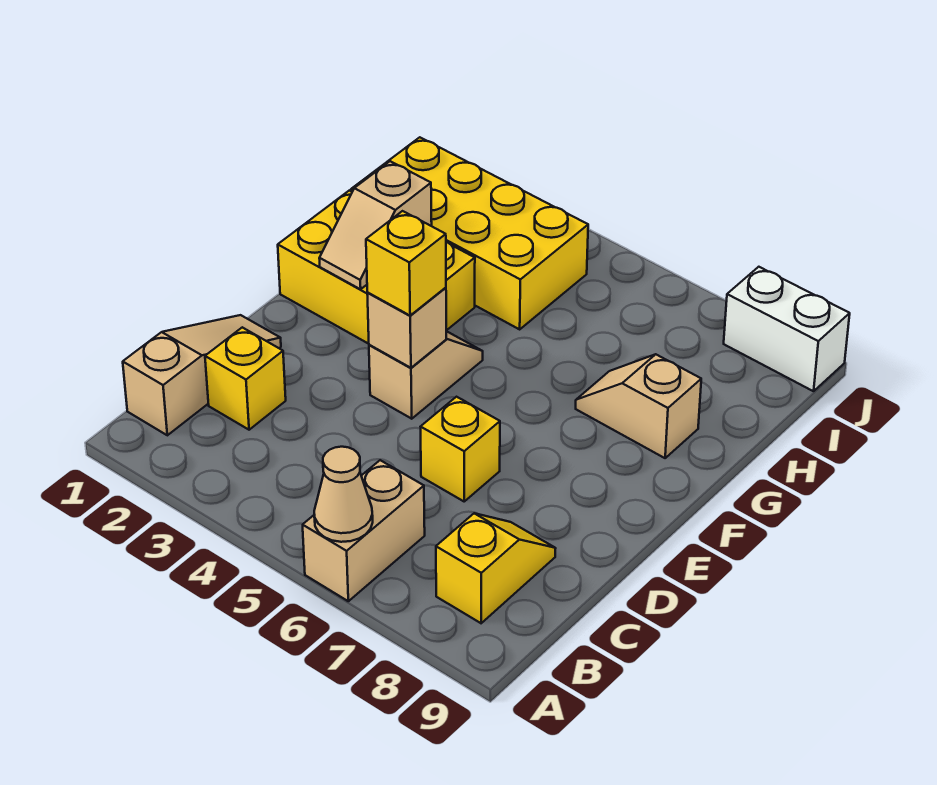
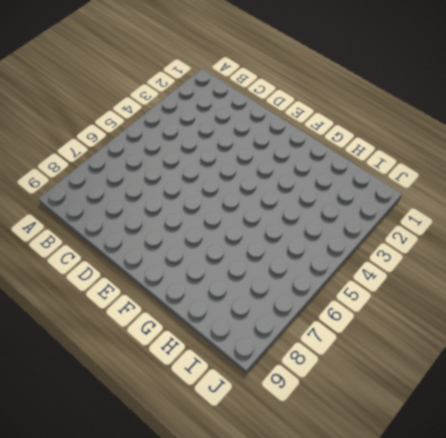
none -> tan 1x2 brick [303,460,425,601]
none -> tan 1x3 slope [123,315,281,435]
none -> yellow 1x2 slope [436,513,556,623]

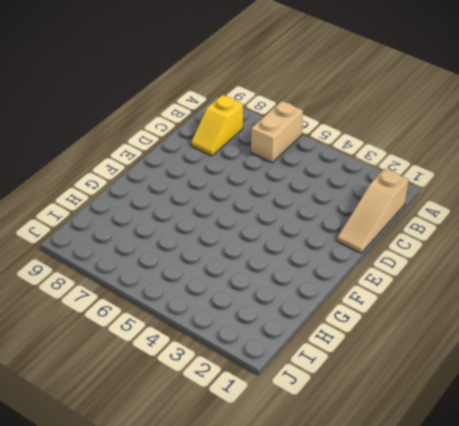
none -> yellow 1x1 brick [205,327,286,430]
none -> yellow 1x1 brick [421,397,500,501]
none -> tan 1x2 slope [369,331,483,419]

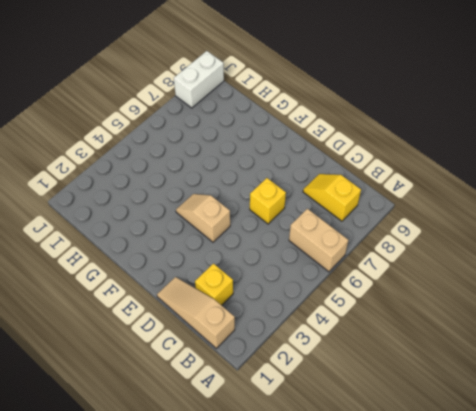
none -> yellow 2x3 brick [278,191,475,344]
none -> tan 1x2 slope [576,354,701,458]
none -> yellow 2x4 brick [351,137,588,329]

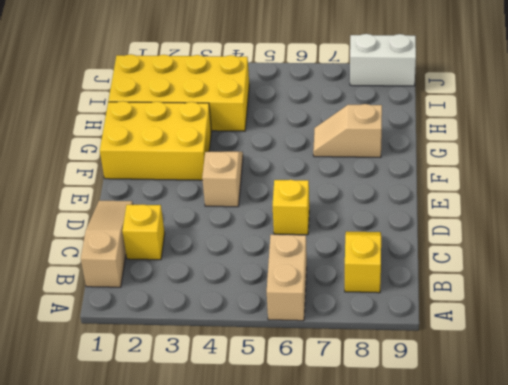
none -> tan 1x1 cone [314,447,373,542]
none -> tan 1x1 brick [367,288,446,368]
none -> tan 1x2 slope [319,161,432,289]

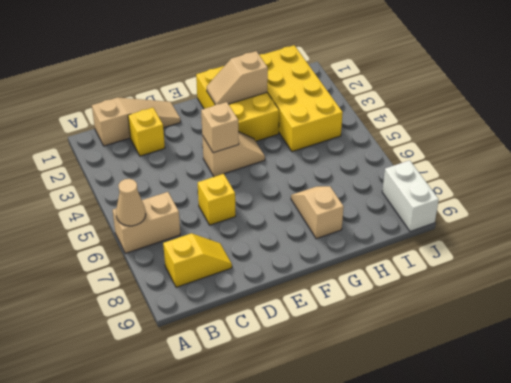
none -> yellow 1x1 brick [366,211,446,315]

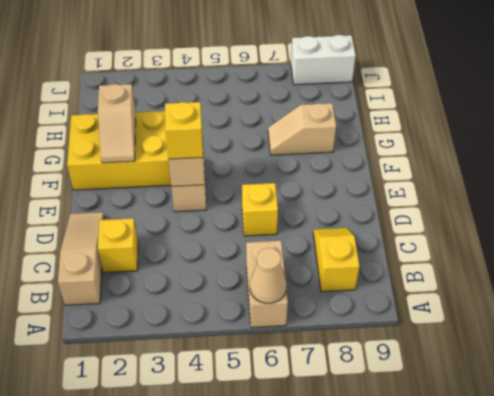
none -> yellow 2x4 brick [351,137,588,329]

